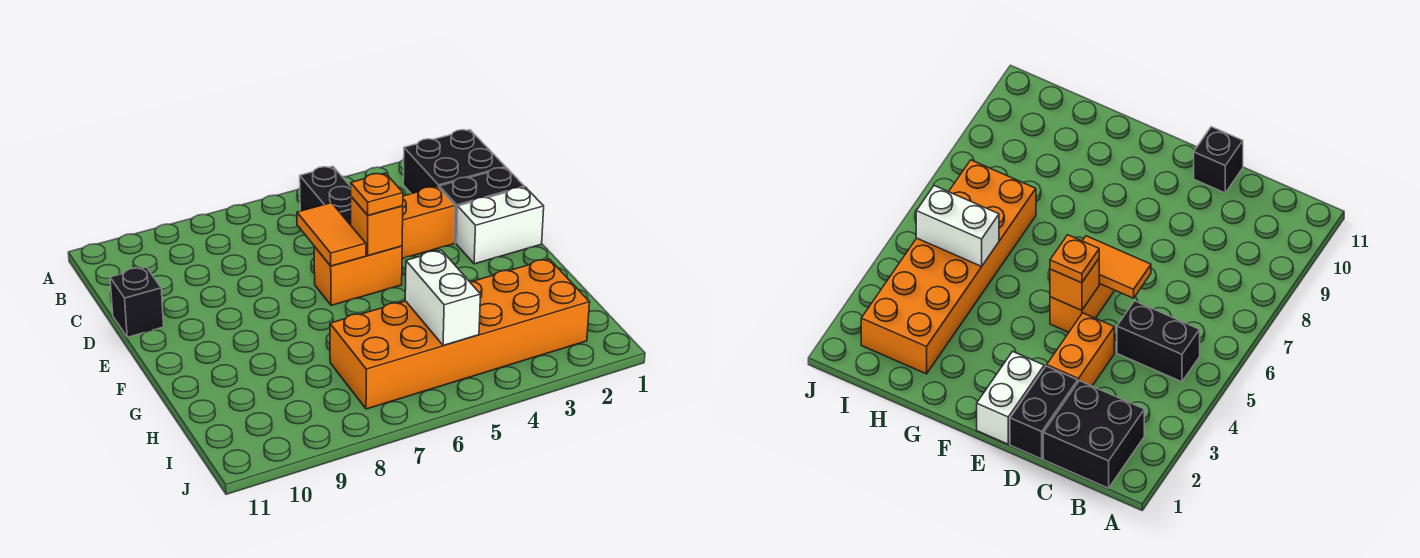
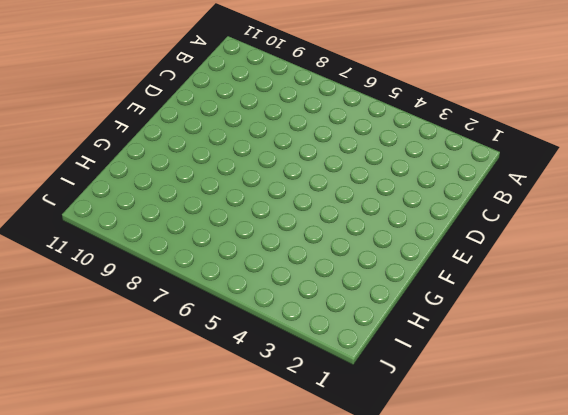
none -> black 2x2 brick [403,130,506,194]
none -> black 1x2 brick [300,167,351,225]
none -> black 1x2 brick [439,167,524,243]

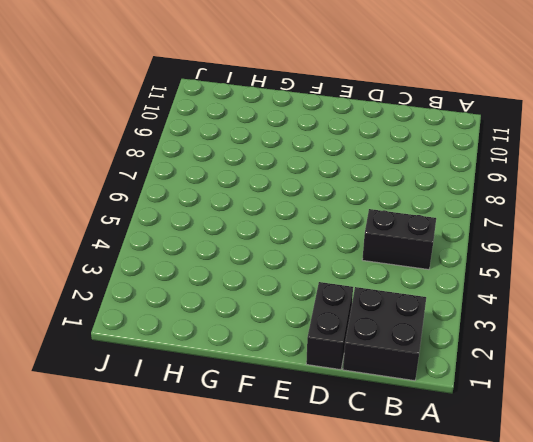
none -> orange 1x2 brick [402,187,455,259]
none -> black 1x1 brick [110,267,164,337]
none -> white 1x2 brick [457,187,544,264]

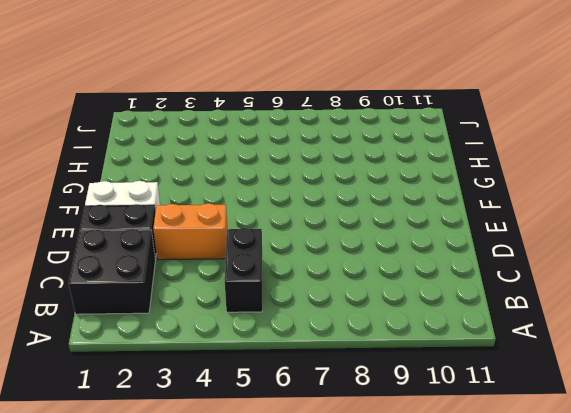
none -> black 1x1 brick [110,267,164,337]
none -> orange 1x2 brick [314,246,402,305]
none -> orange 2x6 brick [330,259,590,409]

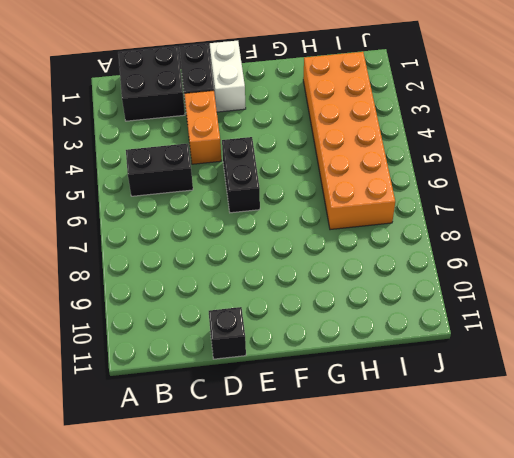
black 1x2 brick [222,137,260,213] -> orange 1x2 brick [314,246,402,305]
none -> orange 1x2 tile [297,203,366,266]
none -> orange 1x1 brick [351,197,403,255]
none -> white 1x2 brick [405,250,481,345]

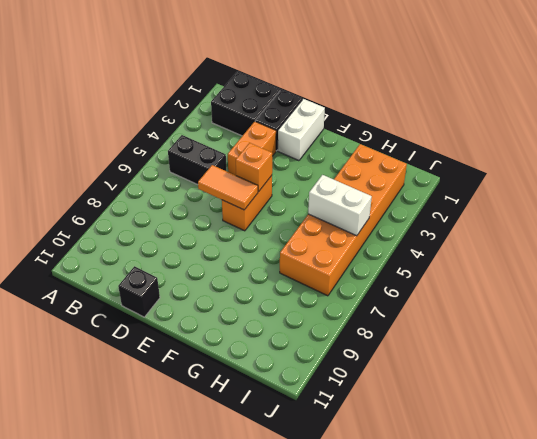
none -> orange 1x1 plate [351,173,403,215]

